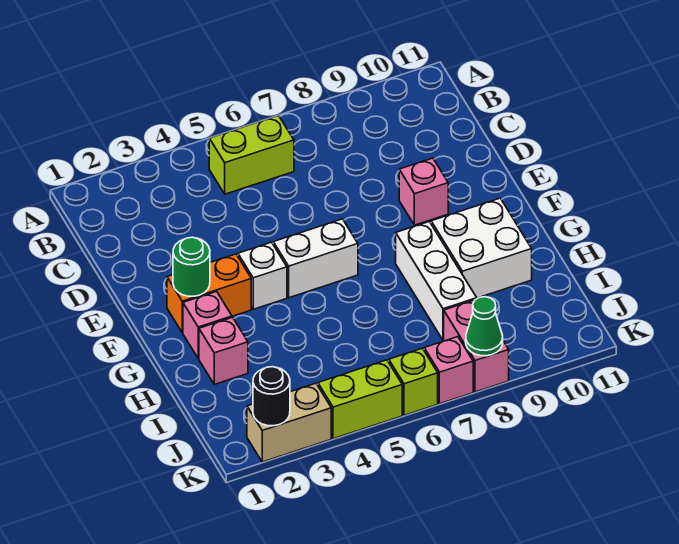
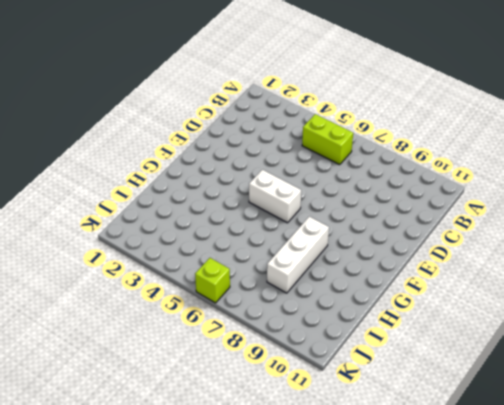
none -> pink 1x1 brick [399,158,448,225]
none -> orange 1x2 brick [167,254,251,333]
none -> white 1x1 brick [238,242,287,309]

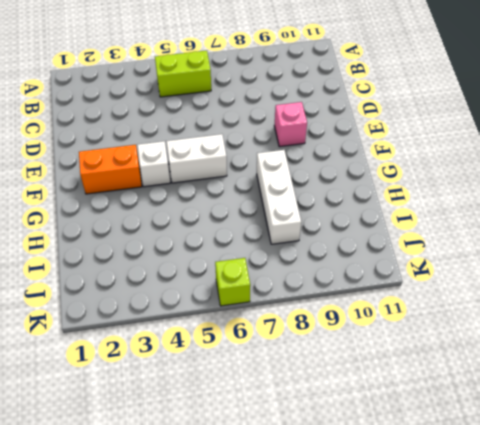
none -> pink 1x1 brick [183,291,232,359]
none -> white 2x2 brick [431,198,532,298]
none -> pink 1x1 brick [199,317,248,384]

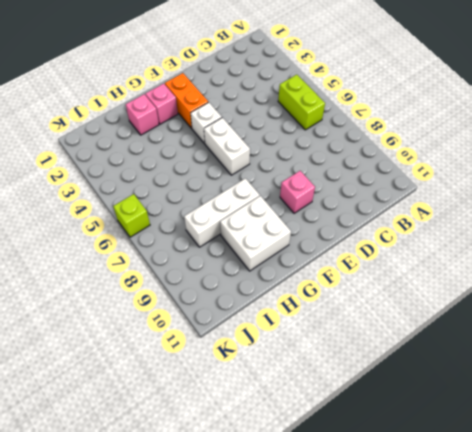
none -> pink 1x2 brick [444,300,509,392]
none -> tan 1x2 brick [247,383,331,462]
none -> lime 1x2 brick [318,360,402,439]

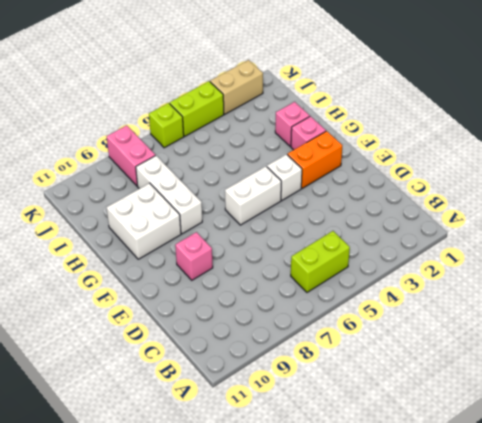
none -> pink 1x1 brick [424,337,473,404]
none -> green 1x1 round brick [173,237,210,296]
none -> black 1x1 round brick [253,367,290,426]

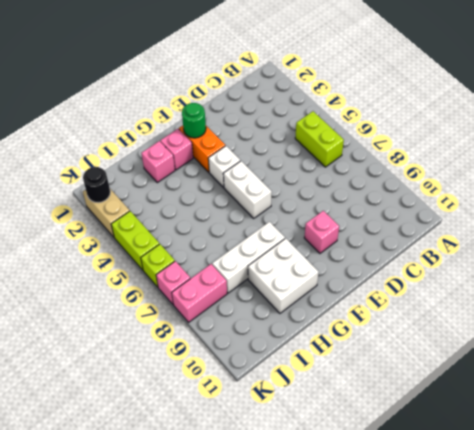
none -> green 1x1 cone [466,297,503,356]

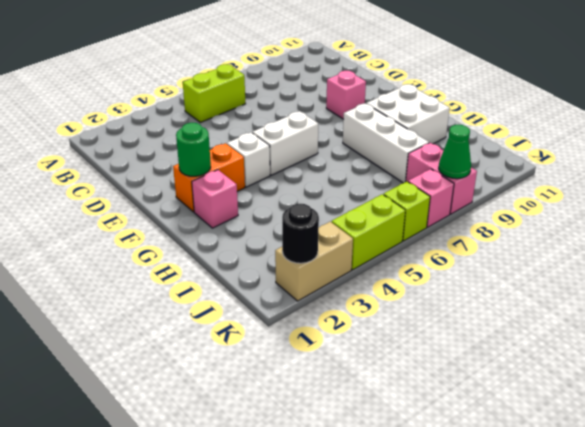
none -> pink 1x1 brick [199,317,248,384]

